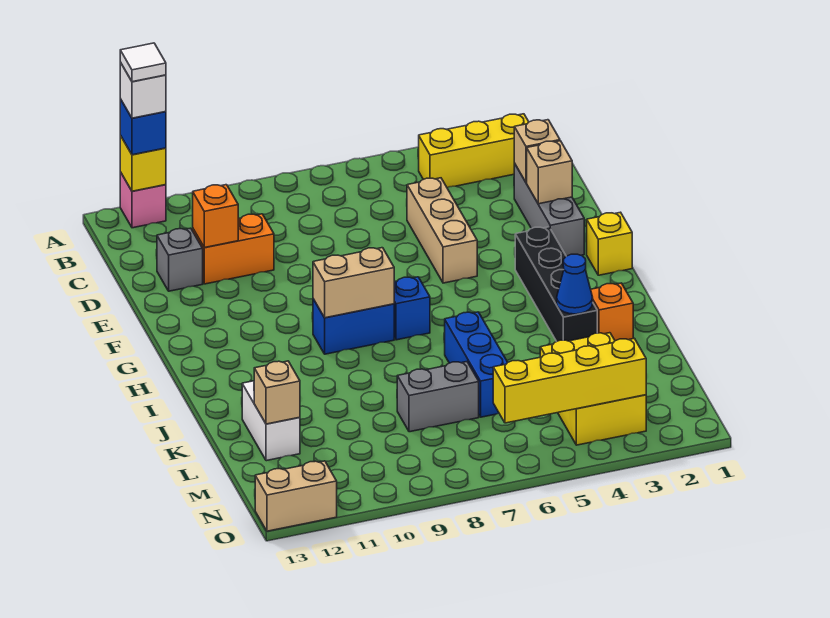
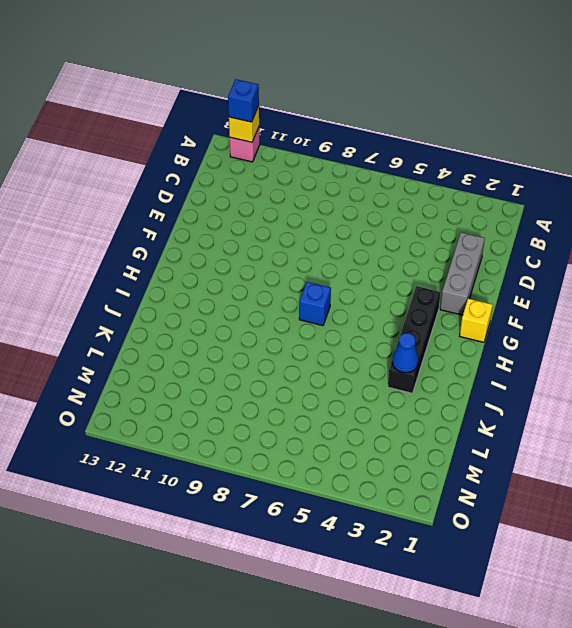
none -> yellow 1x3 brick [419,114,529,188]
none -> tan 1x3 brick [407,178,477,283]
none -> orange 1x2 brick [193,214,274,284]

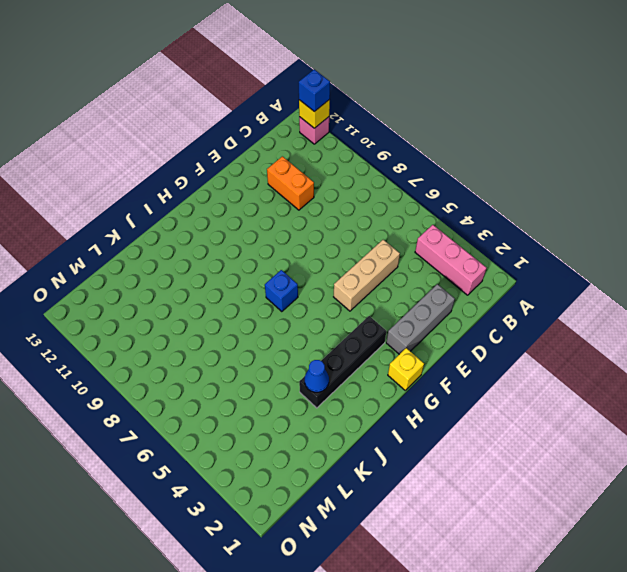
pink 1x3 brick [415,225,487,295] -> yellow 1x3 brick [419,114,529,188]
none -> grey 1x1 brick [157,228,203,291]
none -> blue 1x2 brick [313,299,394,354]
none -> orange 1x1 brick [591,283,633,341]

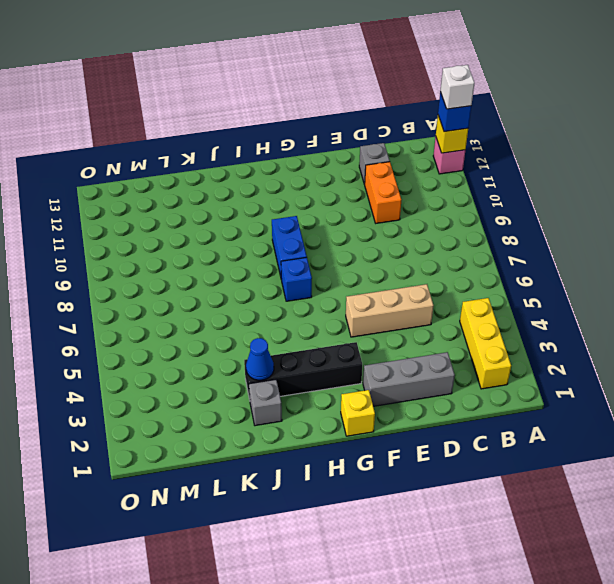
grey 1x1 brick [249,380,282,426] -> orange 1x1 brick [591,283,633,341]
none -> blue 1x3 brick [445,312,508,417]
none -> white 1x2 brick [242,381,300,461]
none -> yellow 2x3 brick [540,333,646,445]

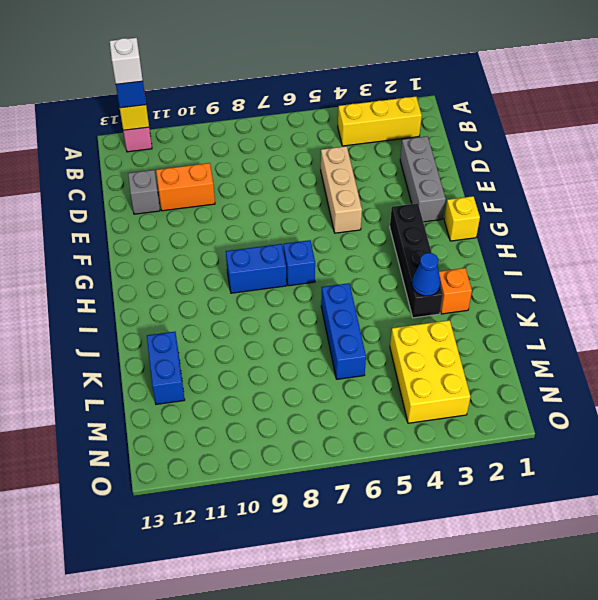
blue 1x2 brick [147,332,185,404] -> white 1x2 brick [242,381,300,461]
none -> grey 1x2 brick [397,362,479,432]
none -> tan 1x2 brick [255,461,337,531]
none -> tan 1x1 brick [514,120,560,183]

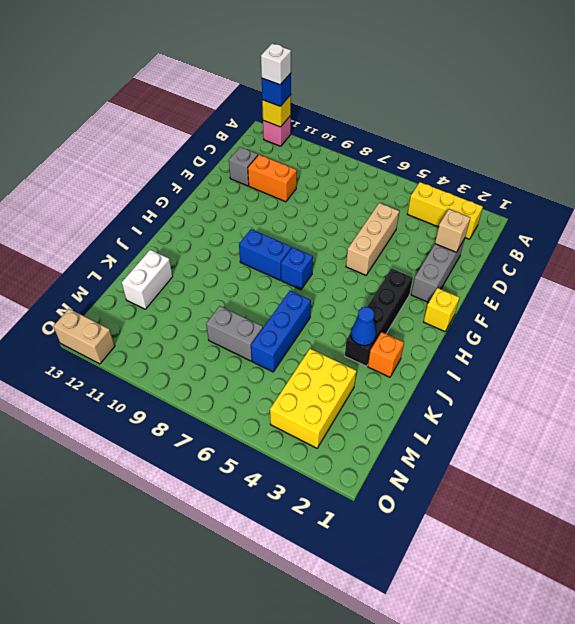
none -> orange 1x1 brick [193,185,238,248]
none -> tan 1x1 brick [527,141,572,204]
none -> tan 1x2 brick [313,248,394,318]

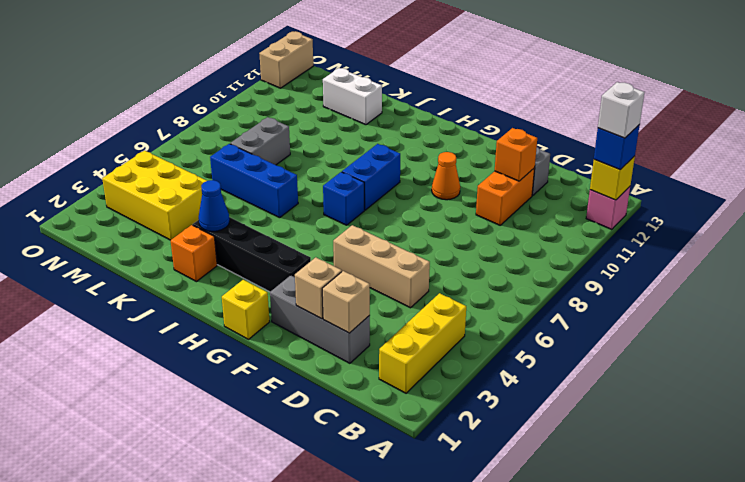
orange 1x1 cone [432,152,460,200] -> none
none -> tan 1x2 brick [313,248,394,318]
none -> tan 1x1 brick [254,361,300,424]
none -> yellow 1x4 brick [493,338,646,423]

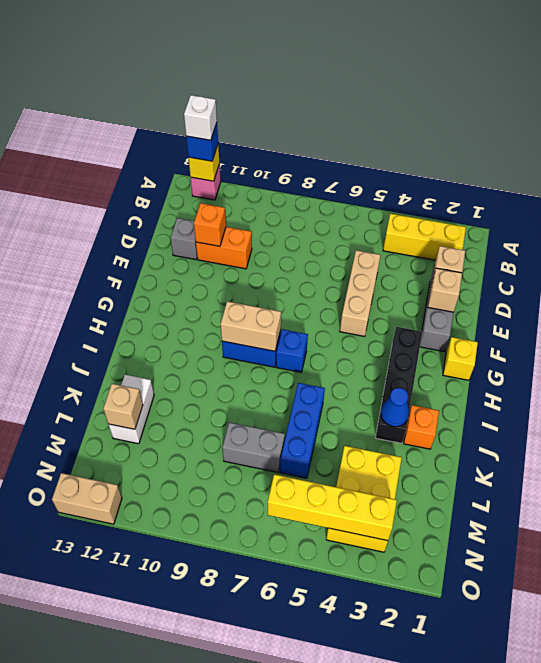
none -> white 1x1 tile [120,43,166,82]

